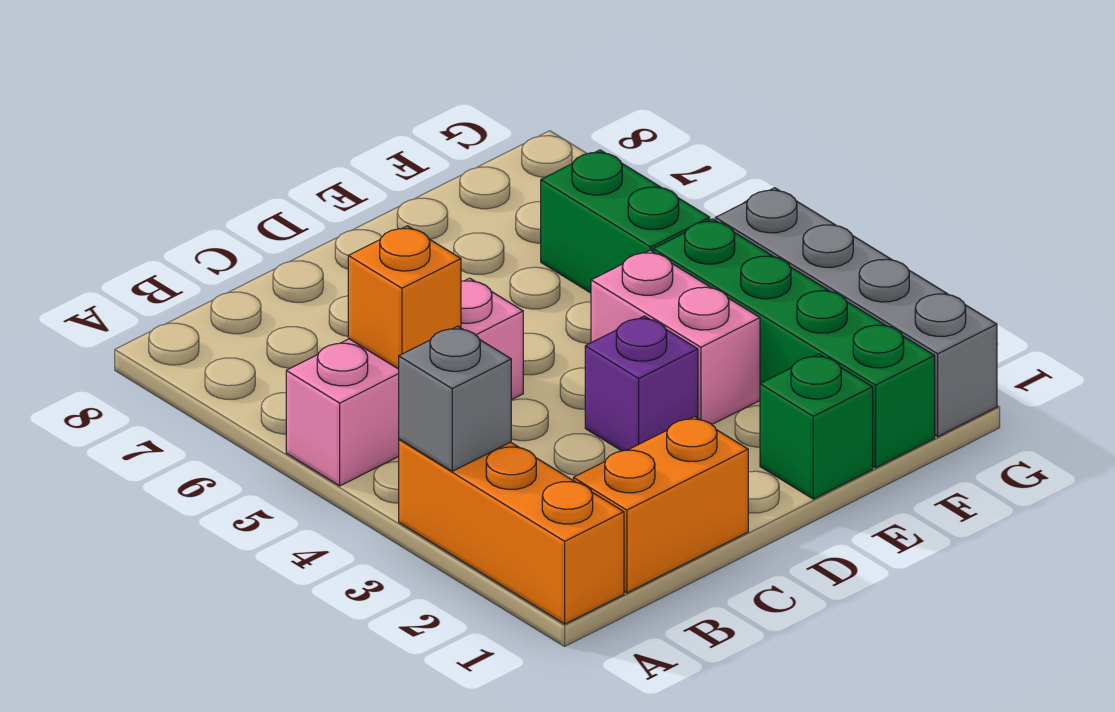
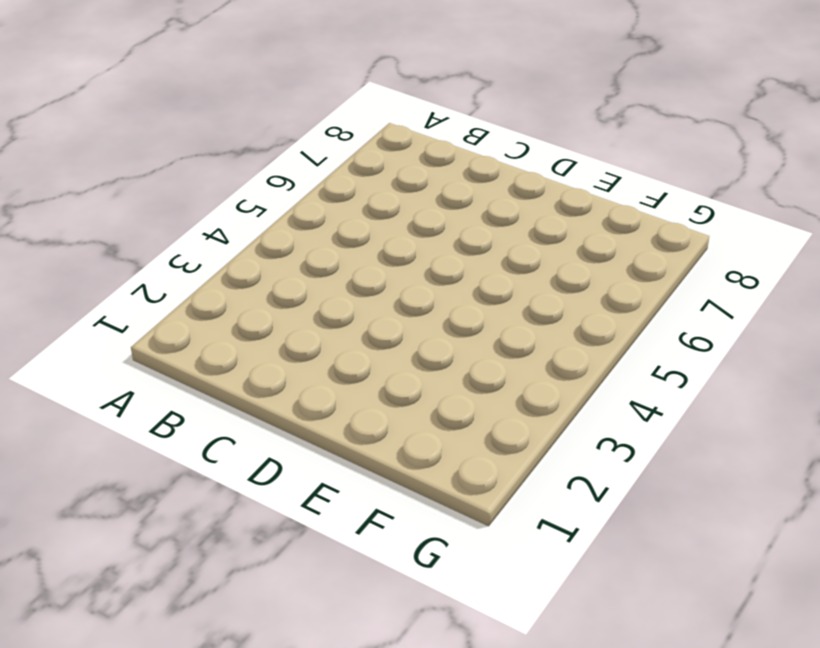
none -> orange 1x3 brick [399,439,624,624]
none -> pink 1x3 brick [286,278,523,486]

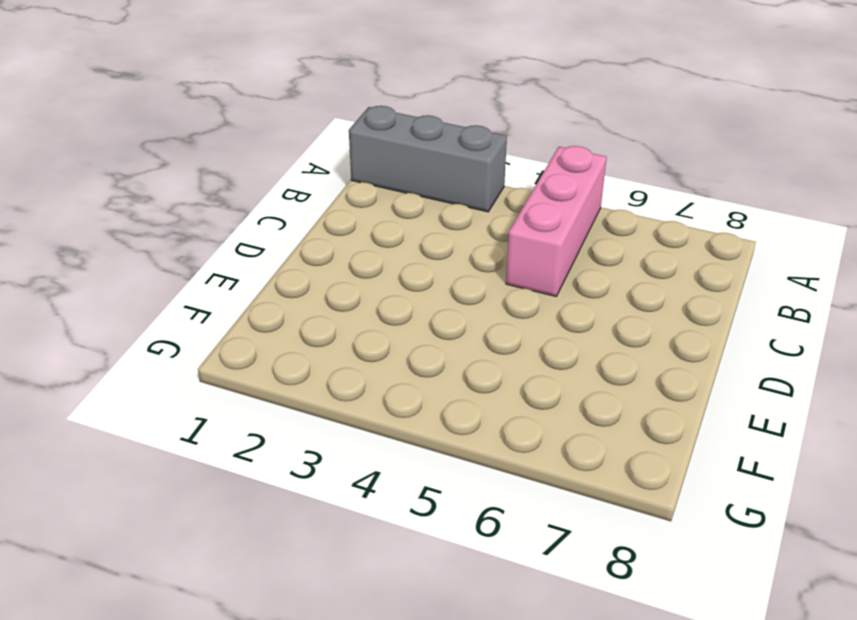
grey 1x3 brick [349,106,507,212] -> orange 1x3 brick [399,439,624,624]
none -> orange 1x2 brick [573,416,748,593]
none -> purple 1x1 brick [585,316,698,451]

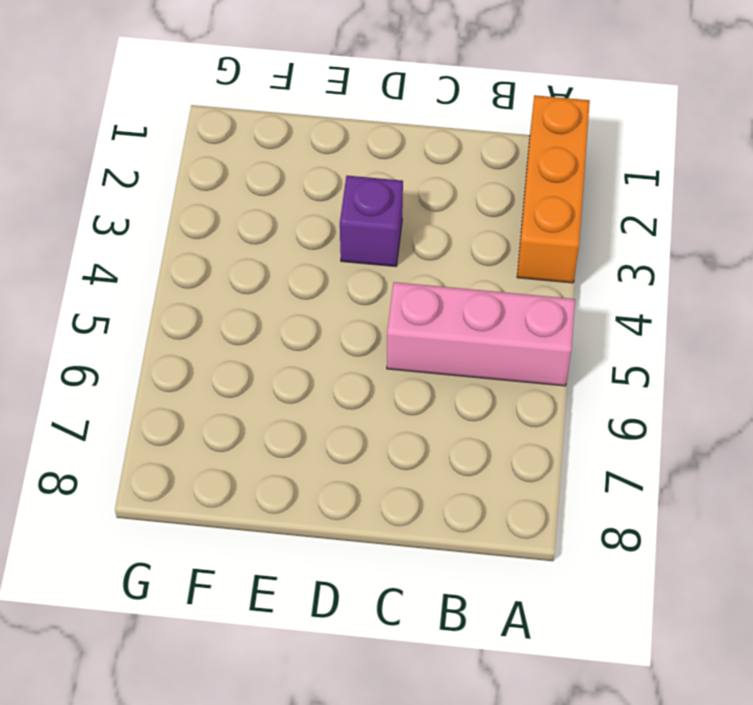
none -> orange 1x2 brick [573,416,748,593]
none -> green 1x1 brick [760,354,873,499]

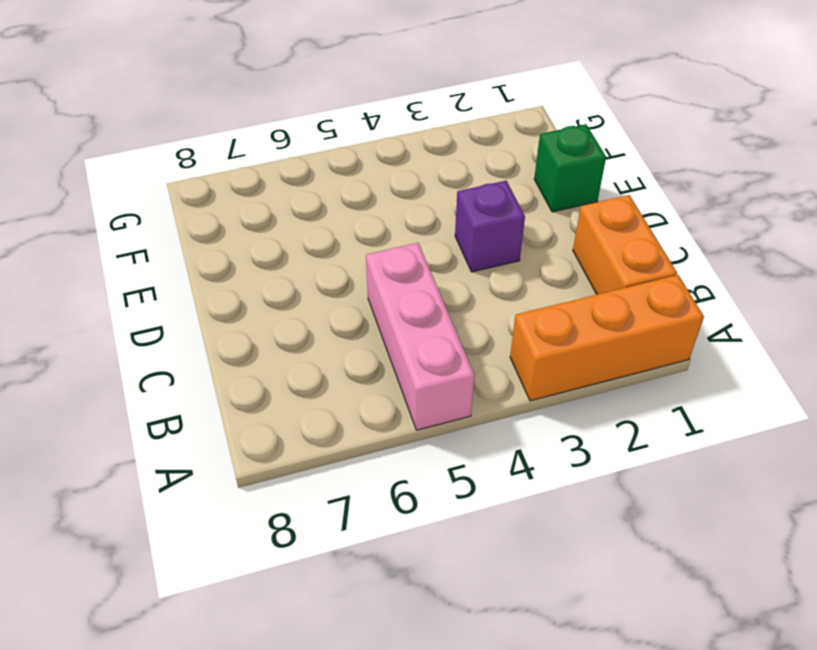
none -> pink 1x2 brick [591,250,760,424]
none -> green 1x4 brick [653,219,935,468]

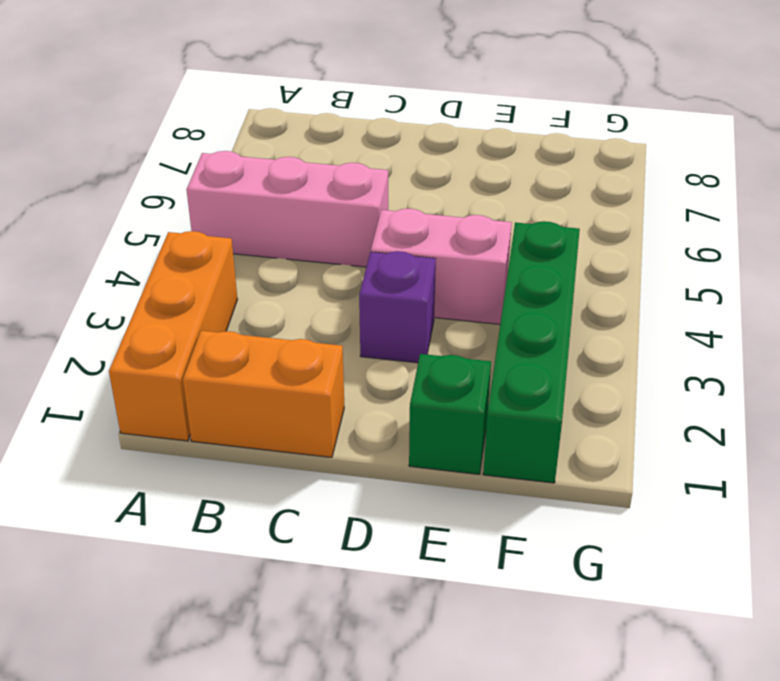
pink 1x2 brick [371,209,512,324] -> pink 1x2 brick turned to [591,250,760,424]
none -> green 1x2 brick [541,150,710,293]
none -> grey 1x4 brick [715,188,997,436]

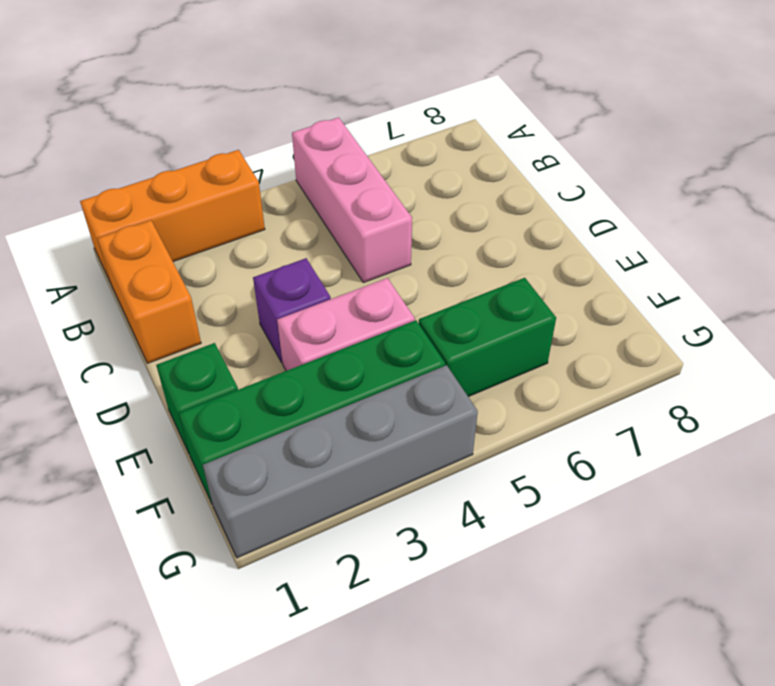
none -> grey 1x1 brick [399,326,511,471]
none -> orange 1x1 brick [348,226,461,369]

